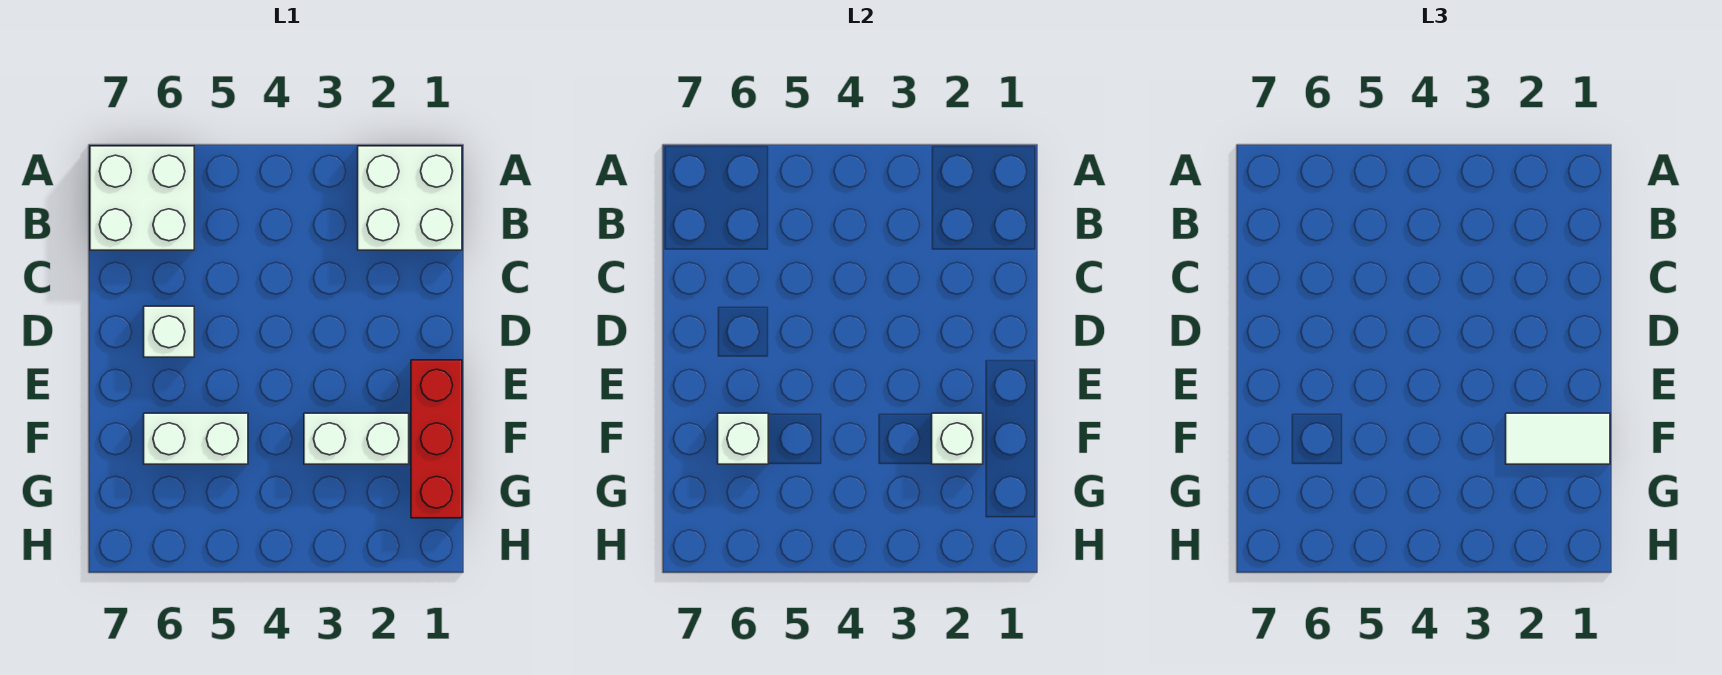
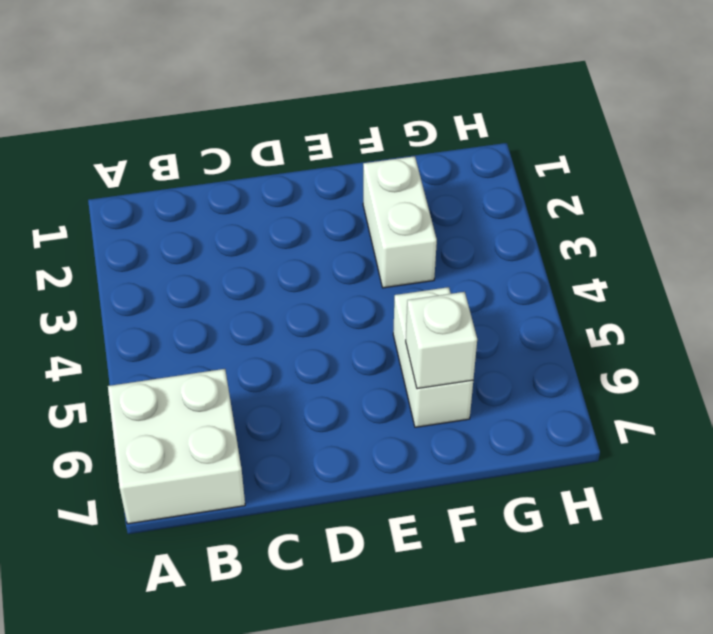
none -> white 2x2 brick [358,146,462,250]
none -> white 1x1 brick [144,306,194,357]

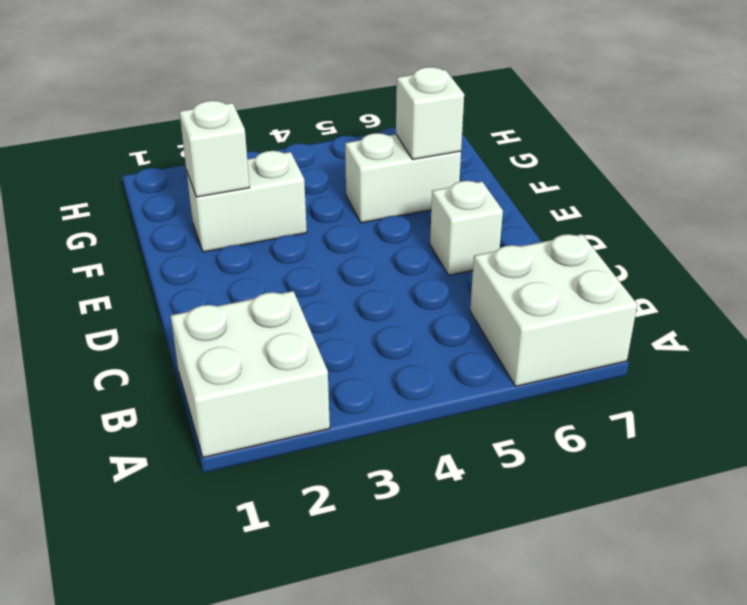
none -> red 1x3 brick [411,360,462,518]
none -> white 1x2 tile [1506,413,1610,464]

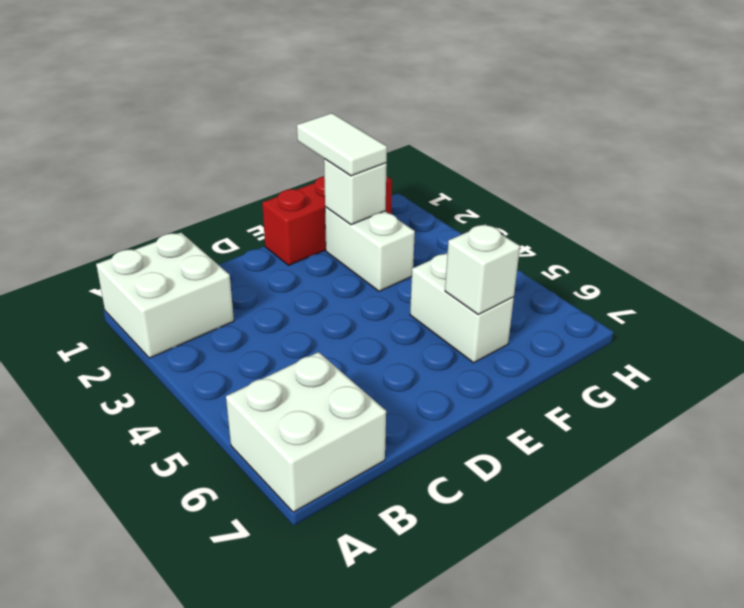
none -> white 1x1 brick [144,306,194,357]

